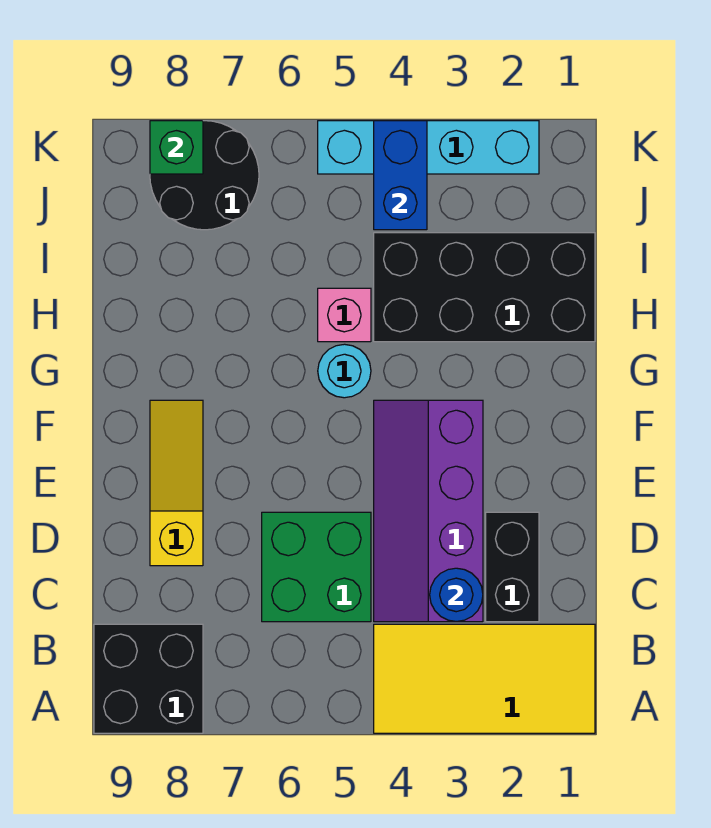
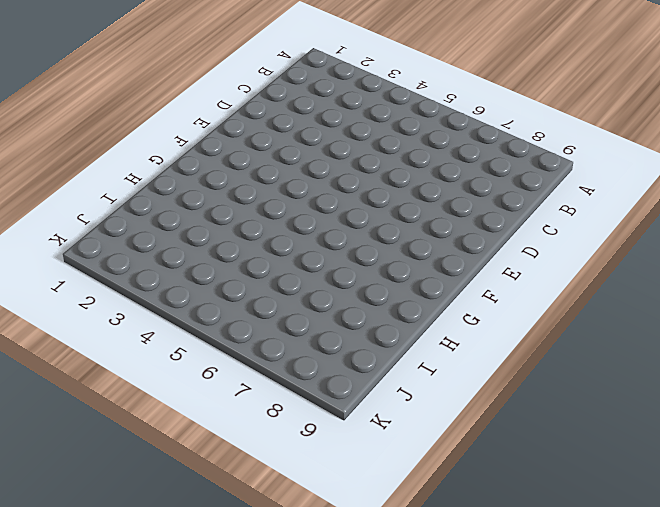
none -> yellow 2x4 tile [374,624,595,733]
none -> black 2x2 brick [94,624,203,733]
none -> black 1x2 brick [486,512,539,622]

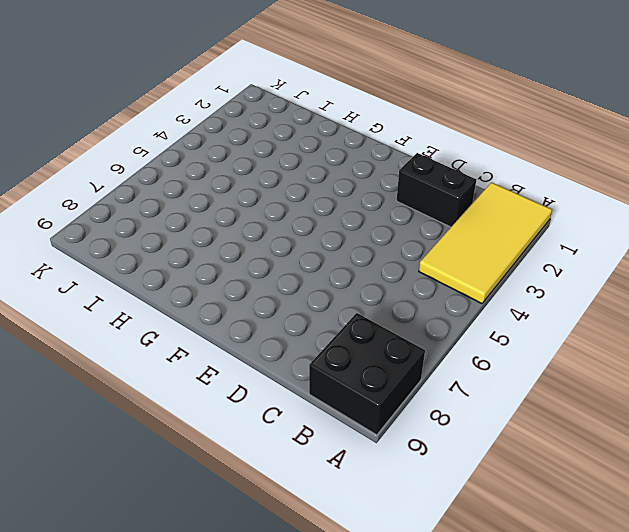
none -> purple 2x4 slope [374,400,483,622]
none -> green 2x2 brick [262,512,371,622]
none -> yellow 1x3 slope [150,400,203,566]

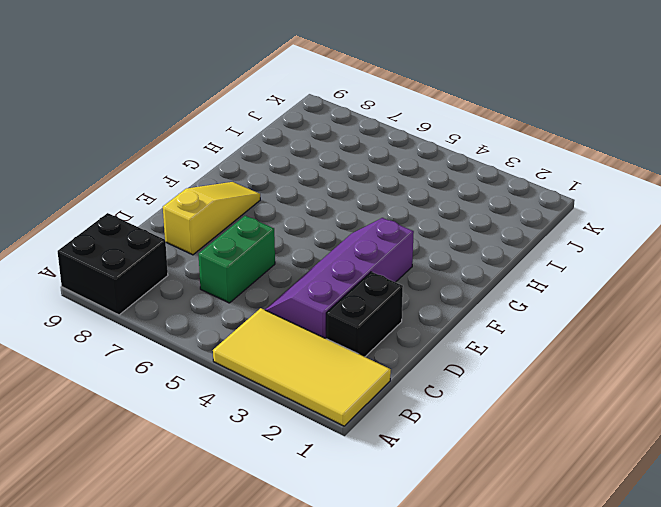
green 1x2 brick [199,216,275,303] -> green 2x2 brick [262,512,371,622]
none -> cyan 1x1 round brick [318,344,371,398]
none -> black 2x4 brick [374,233,595,342]
none -> pink 1x1 brick [318,288,371,342]

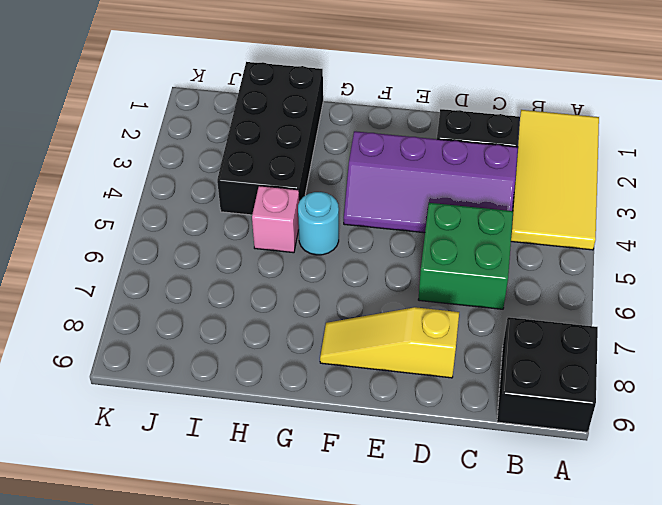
none -> black 2x2 round brick [150,121,259,230]
none -> cyan 1x4 brick [318,121,539,174]
none -> blue 1x1 round brick [430,568,483,622]

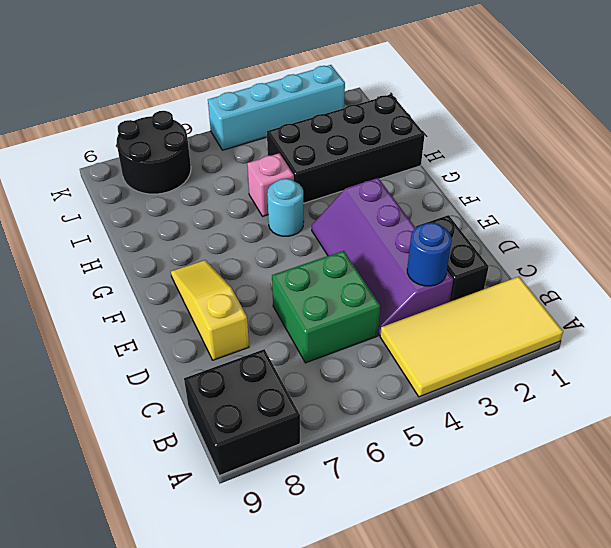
none -> blue 1x2 brick [374,121,427,230]
none -> green 1x1 brick [150,121,203,174]

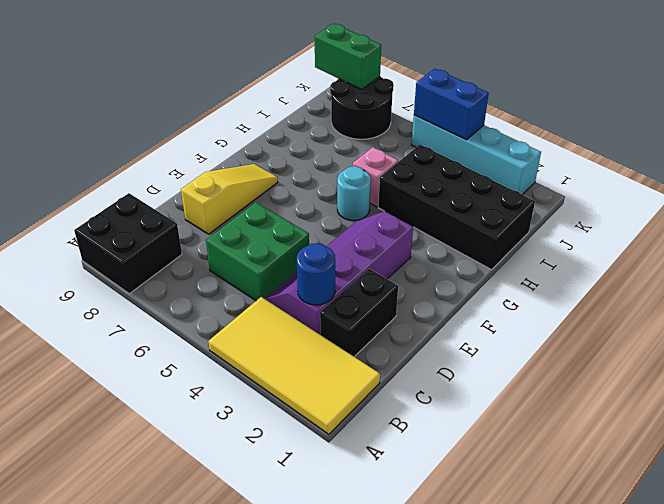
blue 1x2 brick [414,69,489,140] -> blue 1x2 brick turned to [374,121,427,230]
green 1x2 brick [315,23,381,89] -> green 1x1 brick [150,121,203,174]

